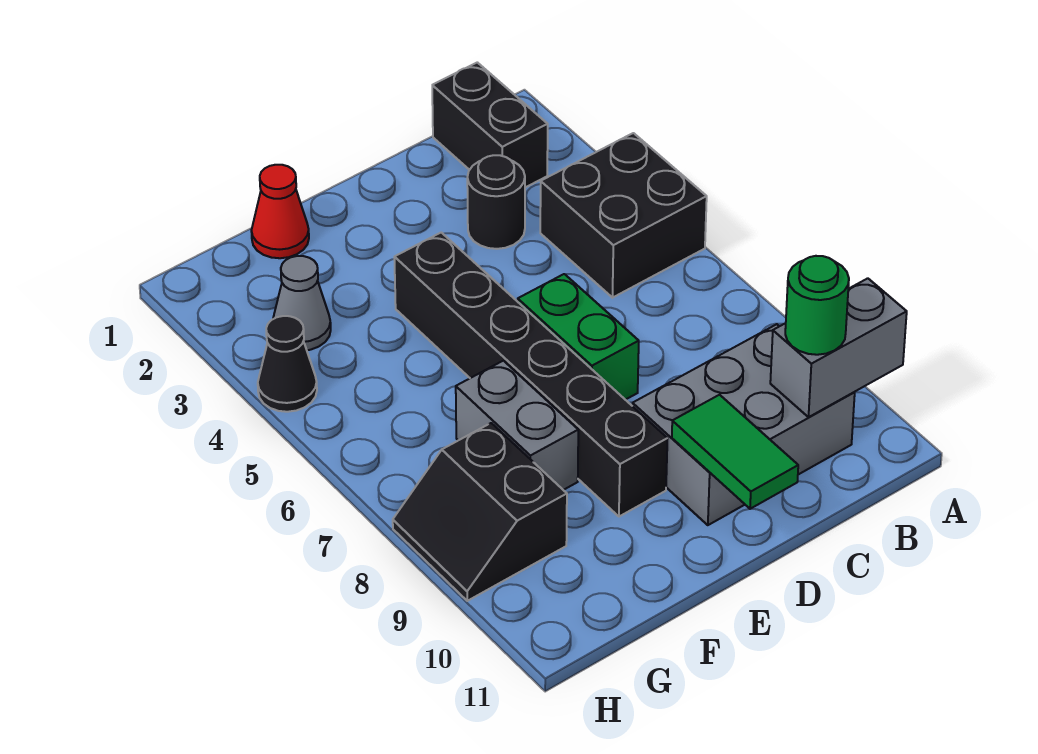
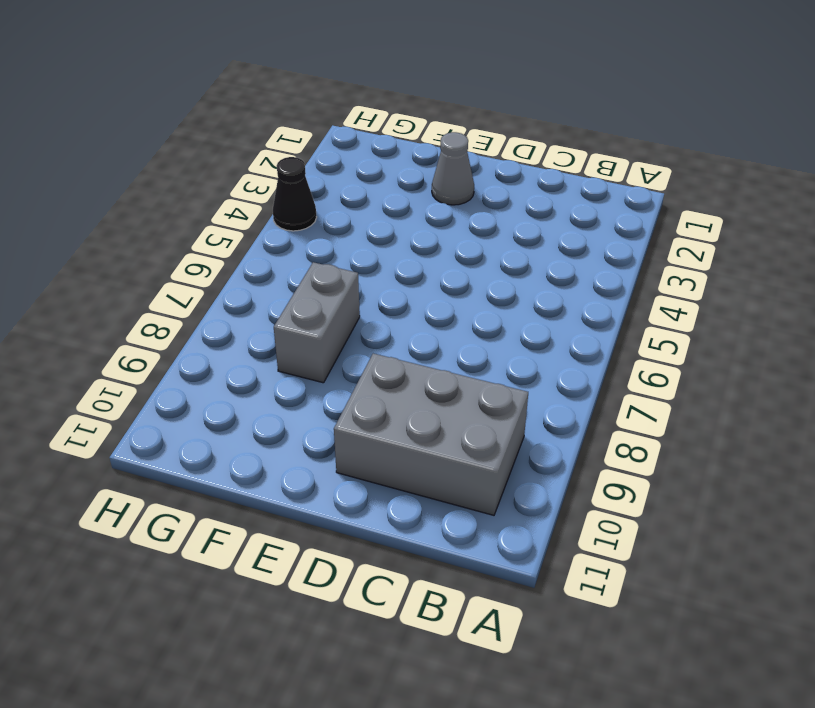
grey 1x1 cone [432,132,474,205] -> grey 1x1 cone moved to [273,256,331,350]
none -> black 2x2 brick [540,133,707,298]
none -> black 1x2 brick [432,62,548,187]
none -> black 1x1 round brick [467,155,525,249]

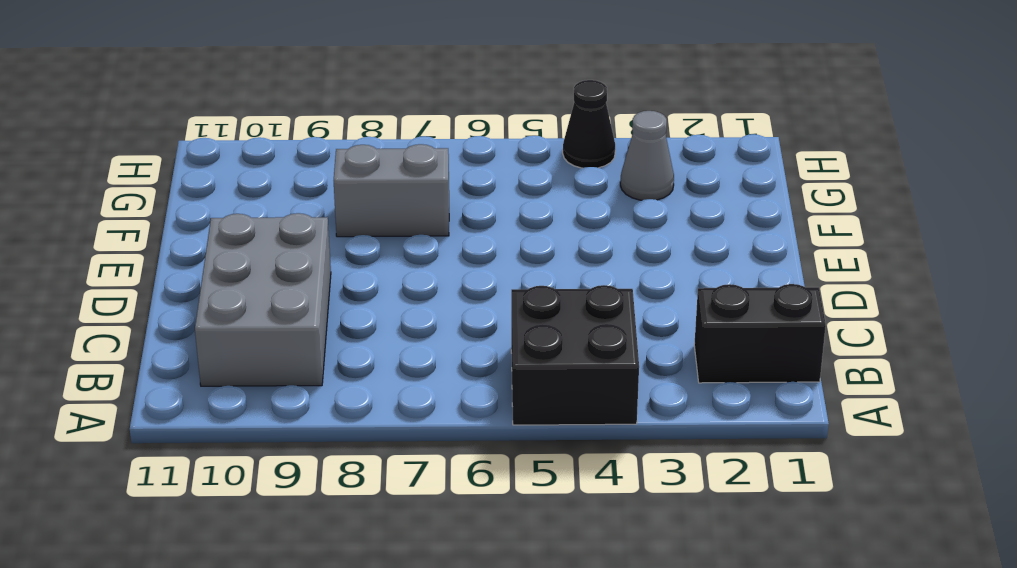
none -> black 1x1 round brick [467,155,525,249]
none -> green 1x2 brick [518,274,639,400]
none -> black 1x6 brick [394,233,668,517]

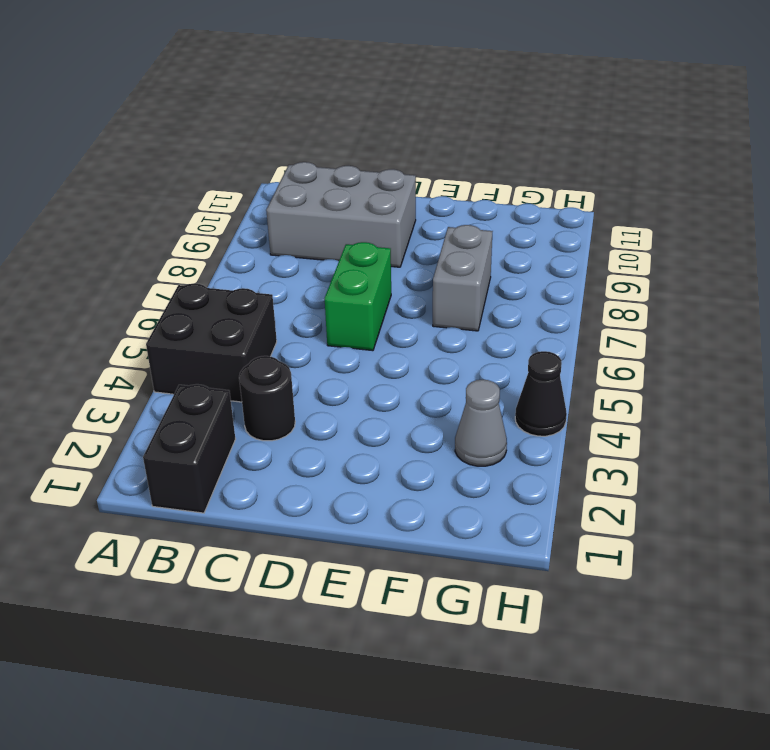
none -> black 1x6 brick [394,233,668,517]
none -> red 1x1 cone [251,165,309,258]
none -> black 2x2 slope [393,423,567,601]

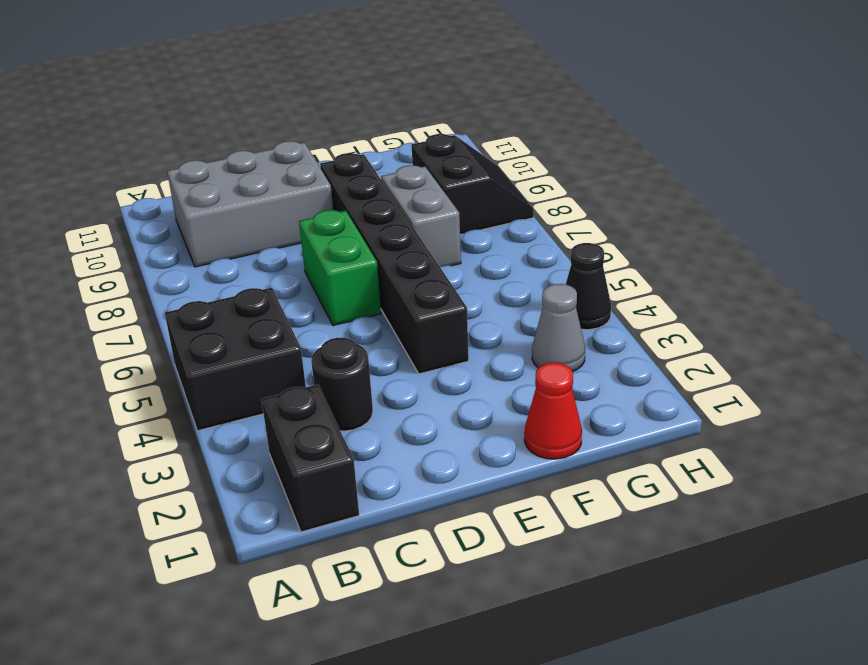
none -> grey 1x2 brick [770,278,907,417]
none -> green 1x2 tile [672,395,798,509]
none -> green 1x1 round brick [785,256,849,355]

